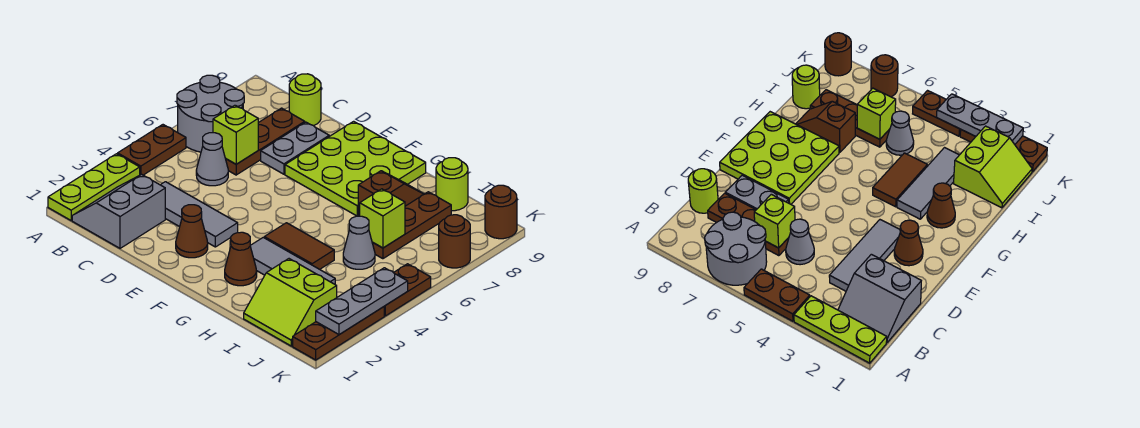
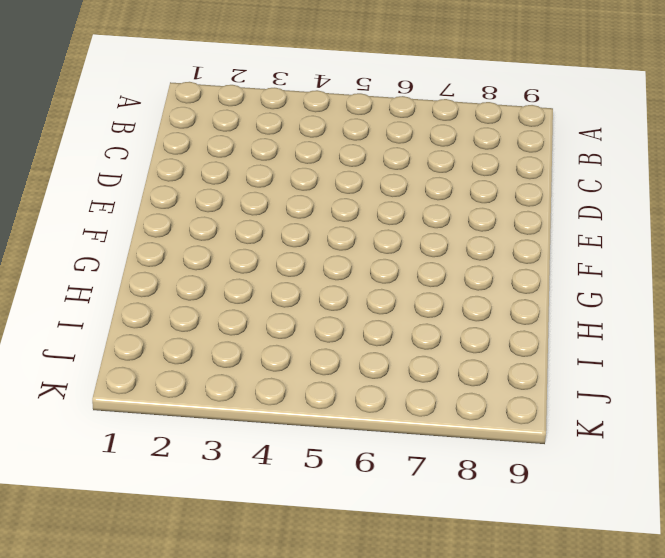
none -> lime 1x3 plate [48,154,140,220]
none -> brown 1x2 plate [118,125,186,175]
none -> grey 2x2 round brick [177,75,244,152]

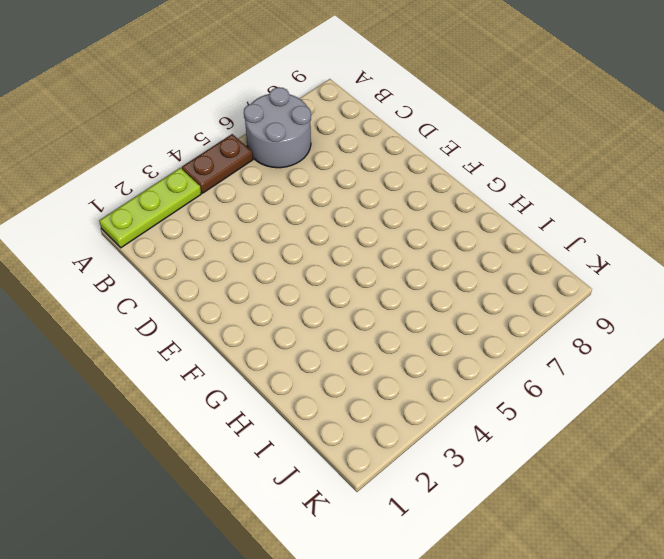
none -> grey 2x2 slope [72,174,165,248]
none -> grey 1x3 tile [161,182,238,247]
none -> grey 1x1 cone [196,133,228,186]

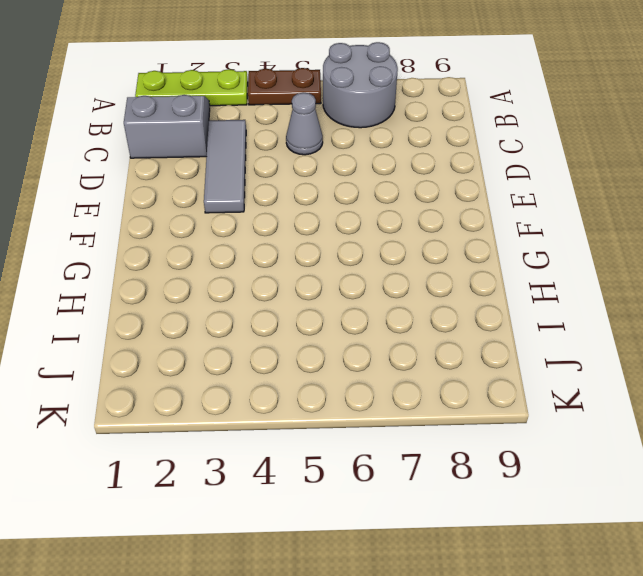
none -> brown 1x3 plate [226,108,305,175]
none -> lime 1x1 round brick [289,74,321,126]
none -> grey 1x2 plate [261,122,329,174]

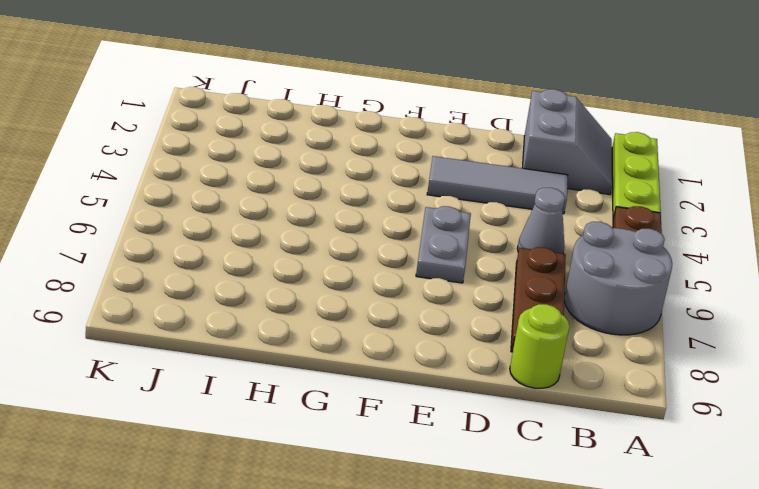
grey 1x2 plate [416,206,471,283] -> grey 1x2 plate moved to [261,122,329,174]
none -> brown 1x1 cone [176,205,208,258]
none -> lime 3x3 plate [285,121,426,216]
none -> brown 1x1 cone [225,232,257,286]

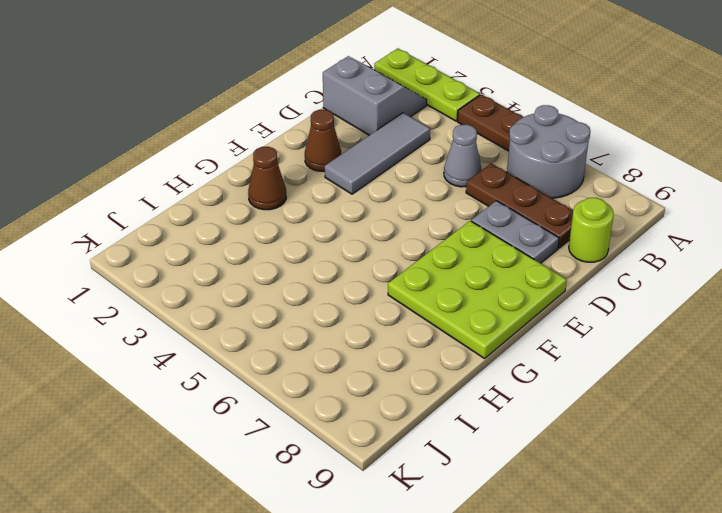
none -> grey 1x3 tile [250,237,335,284]
none -> brown 1x2 tile [264,223,334,269]
none -> brown 1x2 slope [358,171,424,216]

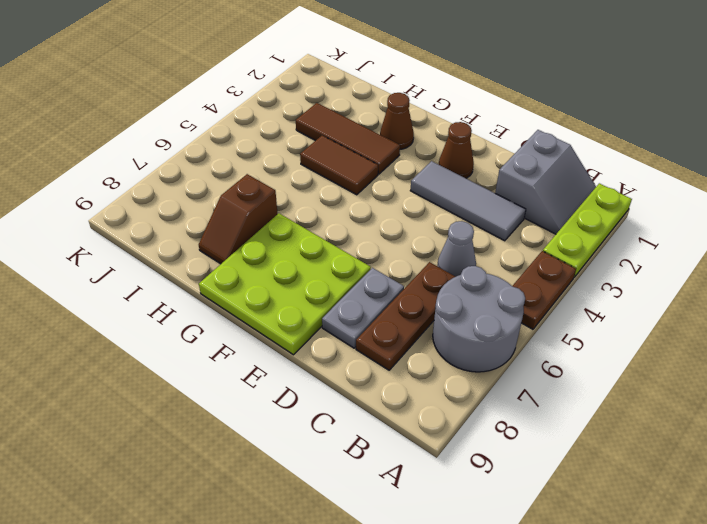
brown 1x3 tile [296,103,400,174] -> grey 1x3 tile [250,237,335,284]
none -> lime 1x1 round brick [289,74,321,126]
none -> lime 2x2 slope [244,259,337,346]
none -> grey 1x1 cone [343,216,375,269]

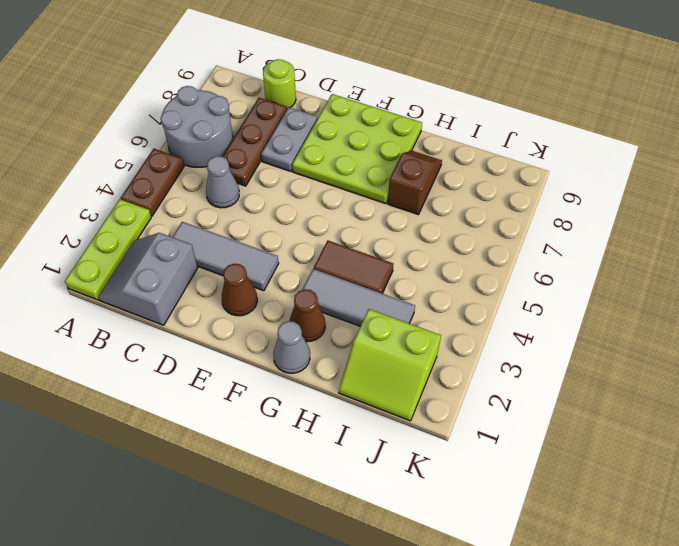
grey 1x1 cone [273,321,310,373] -> grey 1x1 cone moved to [343,216,375,269]
none -> brown 1x3 plate [372,192,451,259]
none -> lime 1x1 round brick [436,158,468,211]
none -> brown 1x3 plate [293,307,384,360]

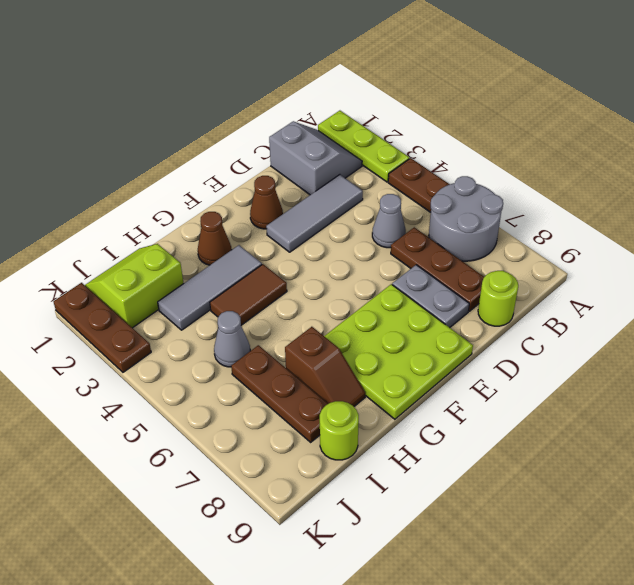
none -> brown 1x2 plate [384,264,431,316]
none -> brown 1x1 round brick [439,215,470,268]
none -> brown 1x1 round brick [485,185,517,239]

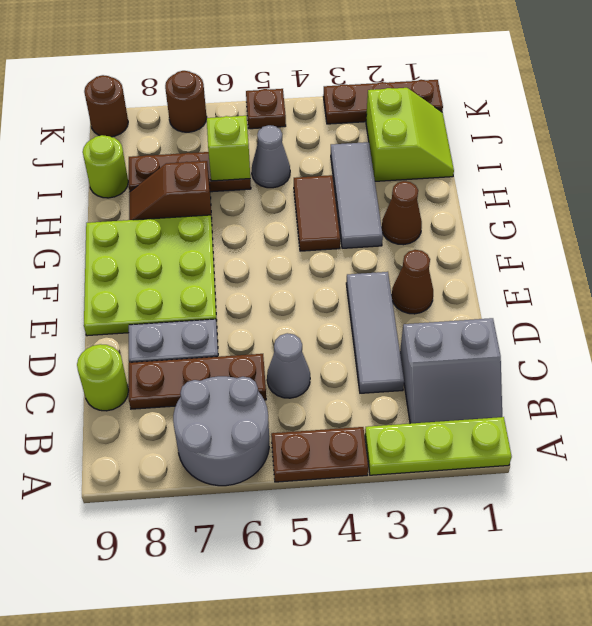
brown 1x1 plate [246,89,286,129] -> brown 1x2 plate [384,264,431,316]
none -> lime 1x1 brick [213,105,258,164]
none -> grey 1x3 plate [316,268,408,335]

